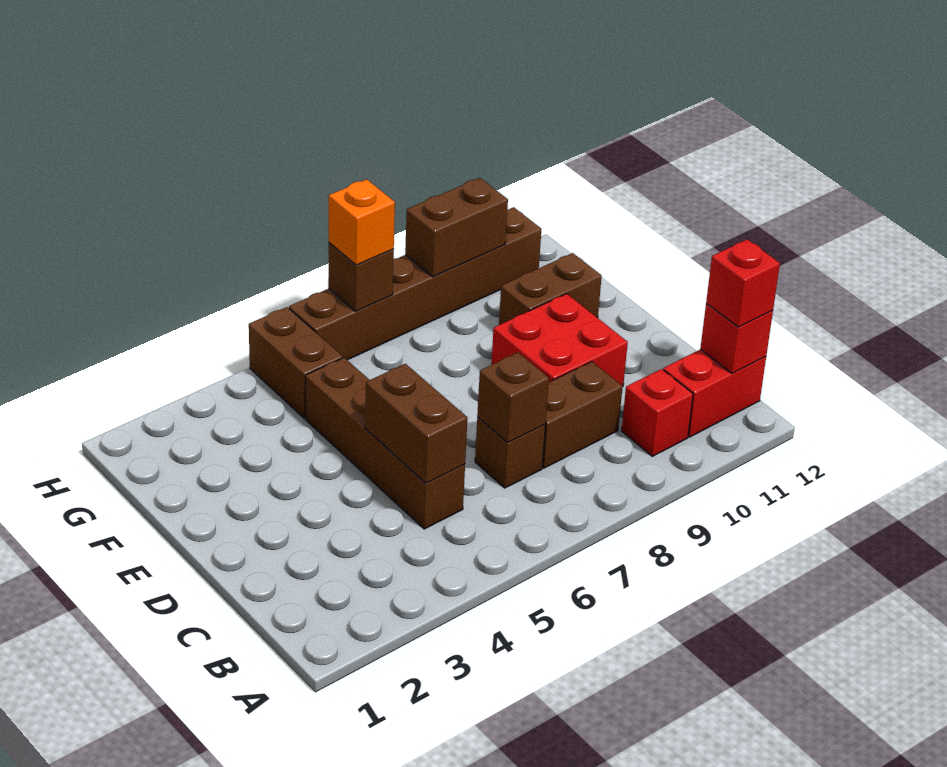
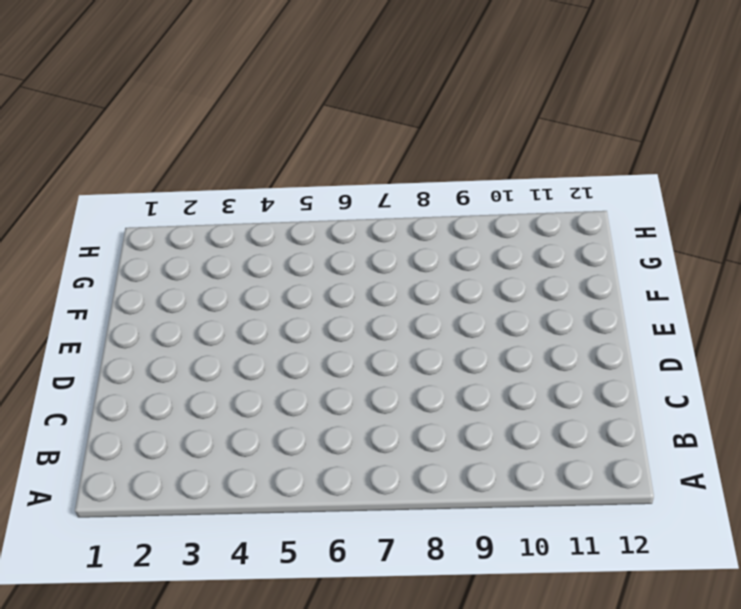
none -> red 1x1 brick [622,369,693,456]
none -> red 1x2 brick [663,349,766,437]
none -> brown 1x4 brick [306,358,465,529]

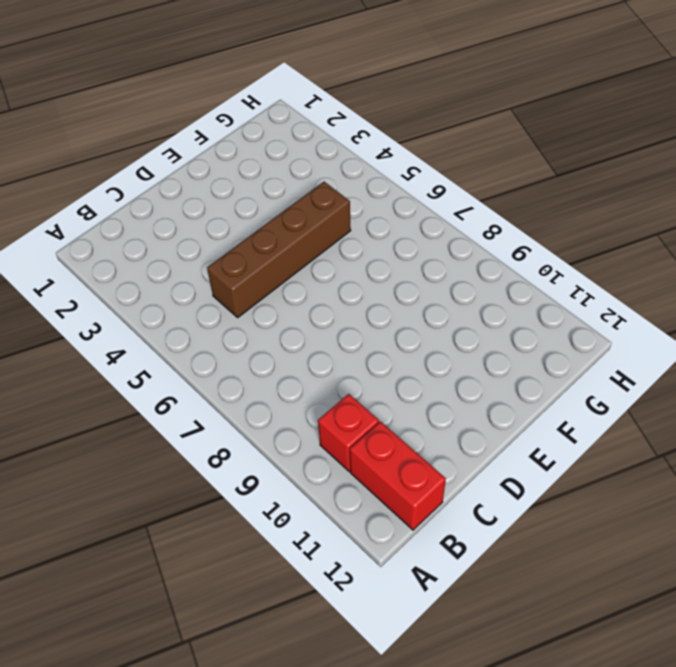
none -> brown 1x1 brick [475,417,545,488]
none -> brown 1x2 brick [542,362,623,468]
none -> red 2x2 brick [491,294,628,386]

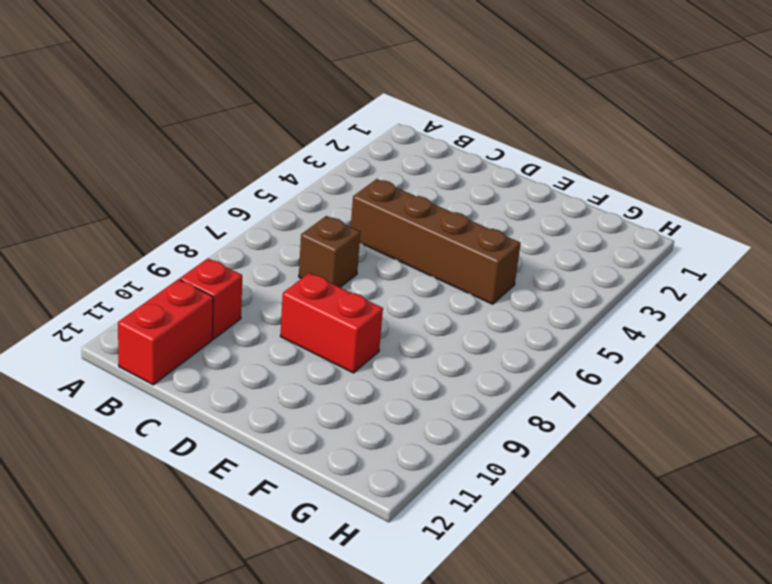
red 1x2 brick [280,273,383,373] -> red 2x2 brick [491,294,628,386]
none -> brown 1x2 brick [542,362,623,468]
none -> brown 1x2 brick [499,253,602,325]
none -> brown 1x2 brick [249,307,343,419]

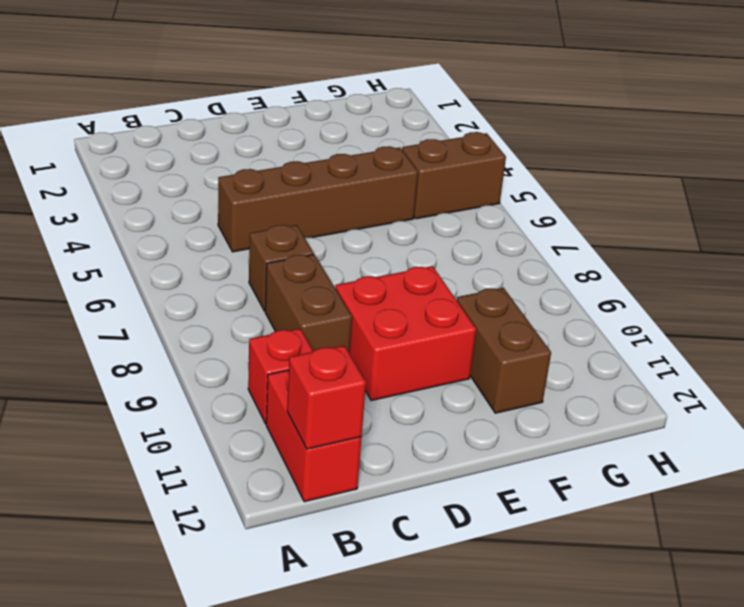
none -> brown 1x6 brick [289,207,541,360]
none -> brown 1x2 brick [365,364,467,483]
none -> brown 1x1 brick [477,352,549,442]

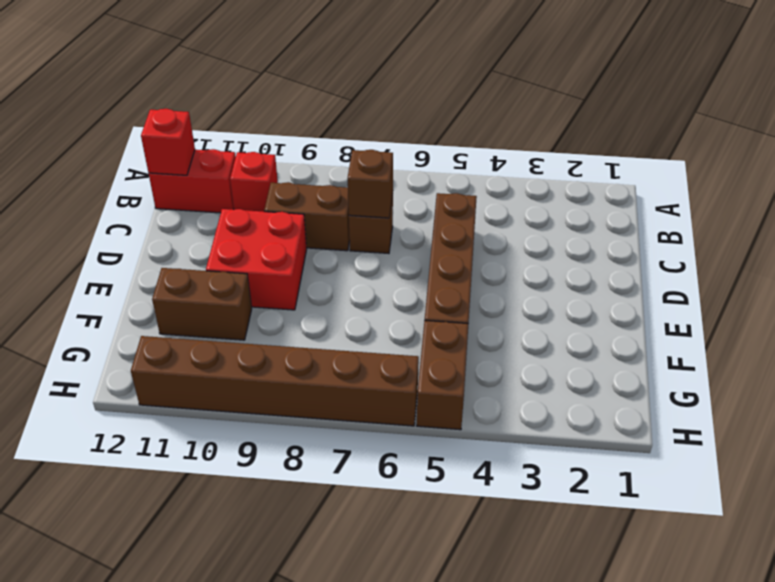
none -> brown 1x2 brick [365,364,467,483]
none -> brown 1x1 brick [328,243,394,311]
none -> brown 1x2 brick [405,178,508,277]

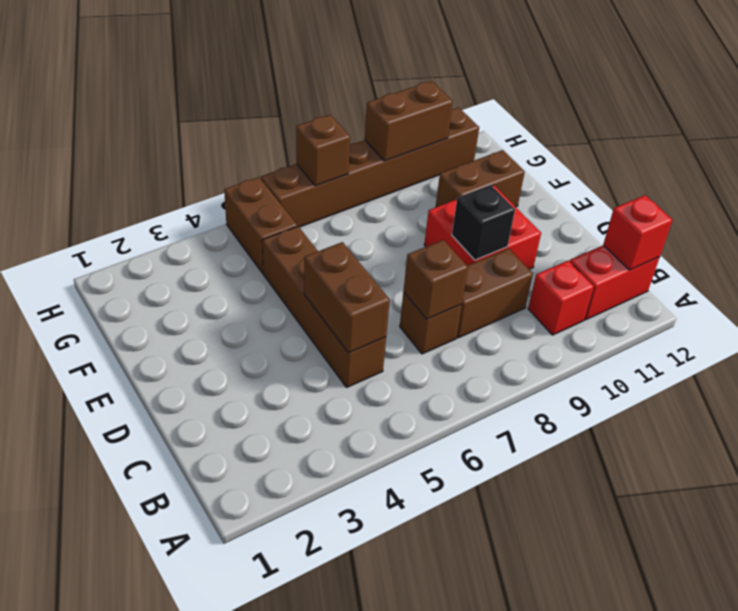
black 1x1 brick [452,185,515,260] -> none
none -> red 1x1 brick [706,239,780,327]
none -> orange 1x1 brick [329,179,395,265]

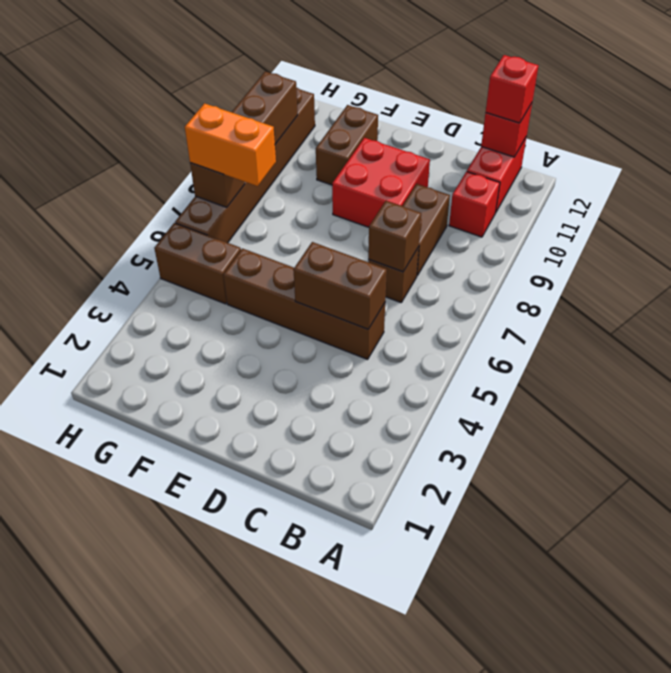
orange 1x2 brick [185,103,276,186] -> orange 1x1 brick [329,179,395,265]

